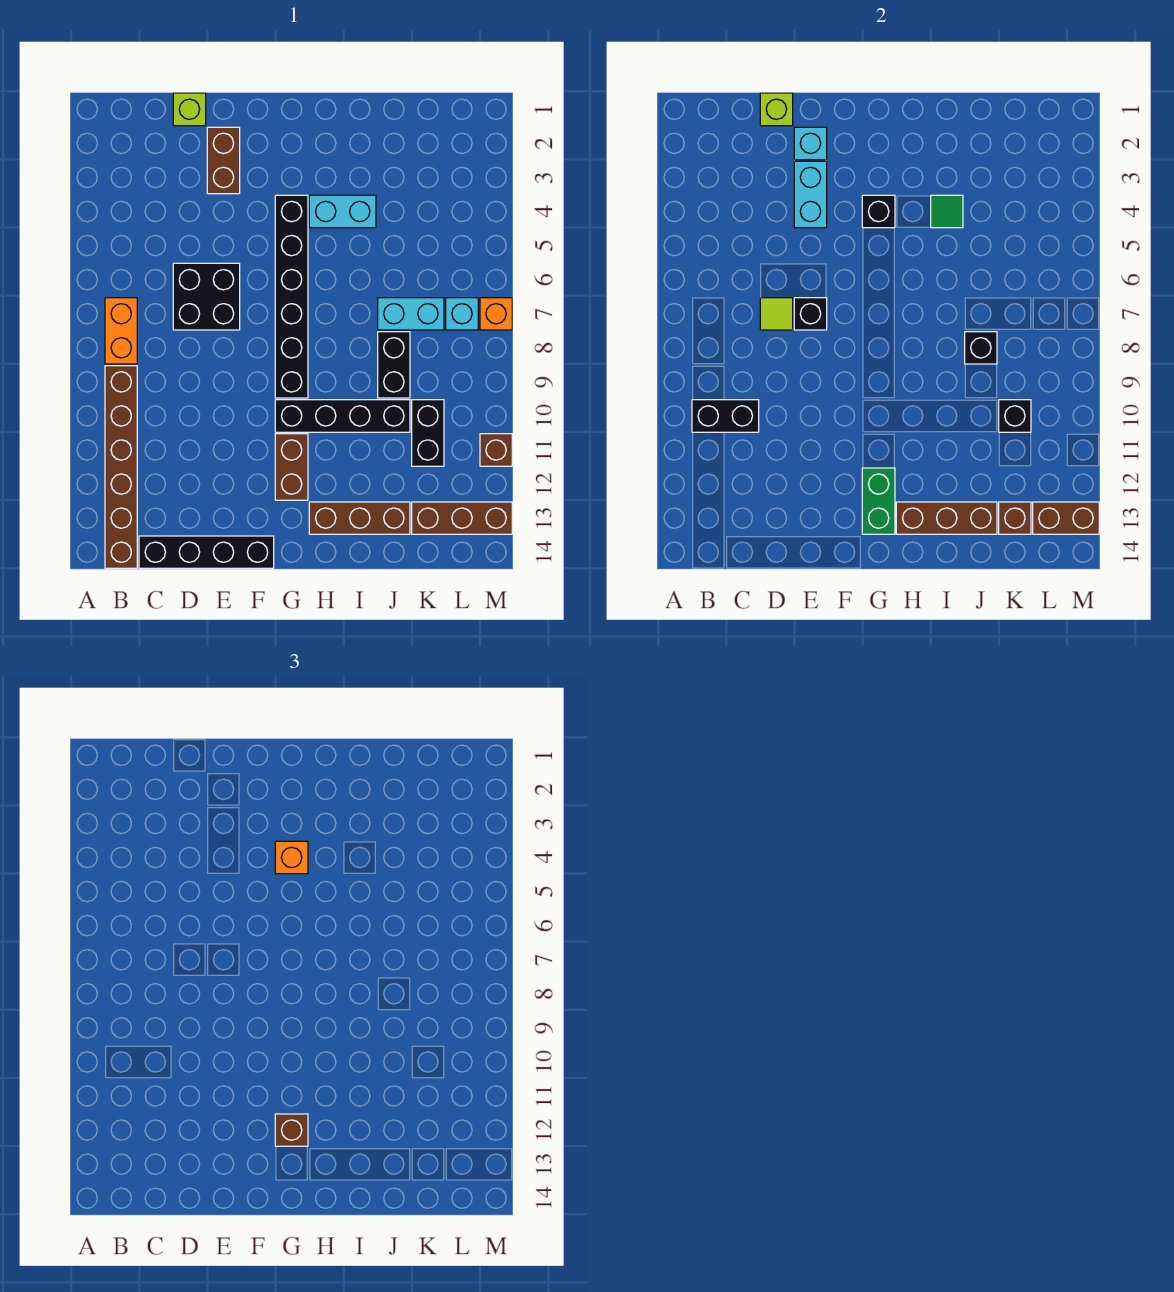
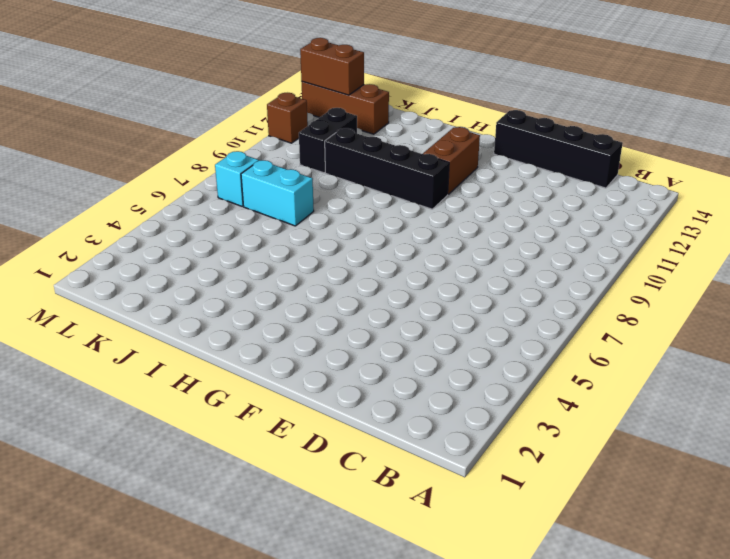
none -> orange 1x2 brick [105,298,137,364]
none -> brown 1x6 brick [105,366,137,568]
none -> lime 1x1 brick [173,93,206,126]
none -> black 2x2 brick [173,263,240,330]

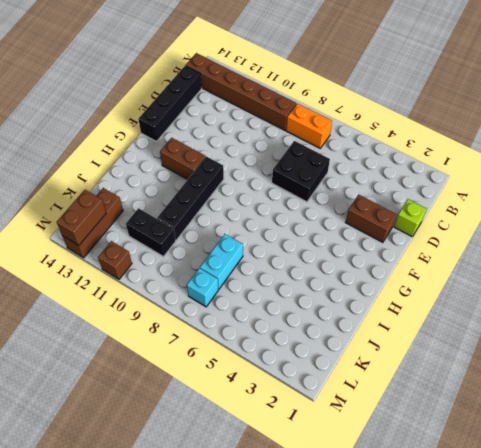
none -> black 1x6 brick [275,195,308,398]
none -> cyan 1x2 brick [309,195,376,228]
none -> brown 1x3 brick [309,502,410,534]
none -> black 1x2 brick [378,332,410,398]

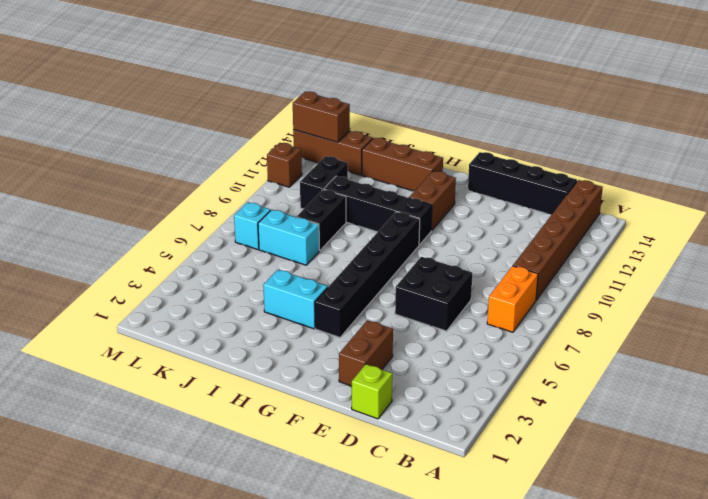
none -> orange 1x1 brick [480,298,512,330]
none -> black 1x2 brick [692,400,759,432]
none -> lime 1x1 brick [760,93,793,126]
none -> lime 1x1 tile [760,298,793,330]

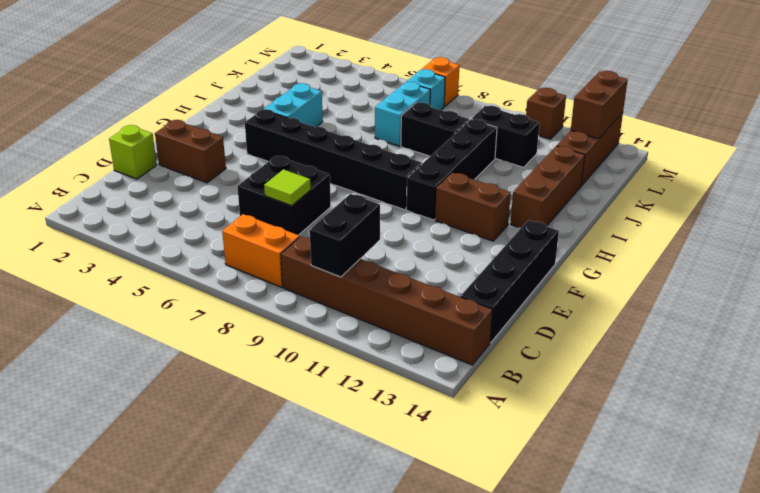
none -> lime 1x1 brick [760,93,793,126]
none -> cyan 1x1 brick [794,127,827,160]
none -> cyan 1x2 brick [794,161,827,228]
none -> black 1x1 brick [794,298,827,330]

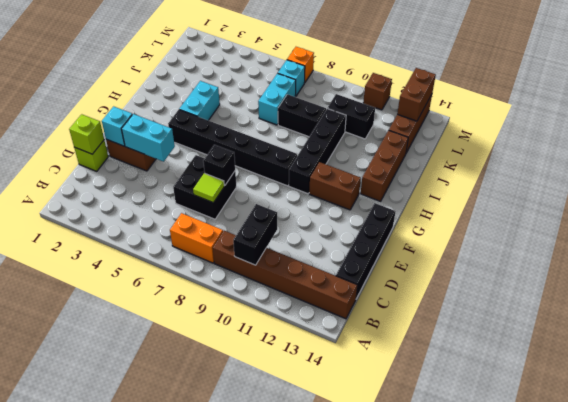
none -> black 1x1 brick [862,195,895,228]
none -> green 1x2 brick [862,468,895,534]
none -> brown 1x3 brick [896,502,997,534]
none -> green 1x1 tile [931,195,963,228]

